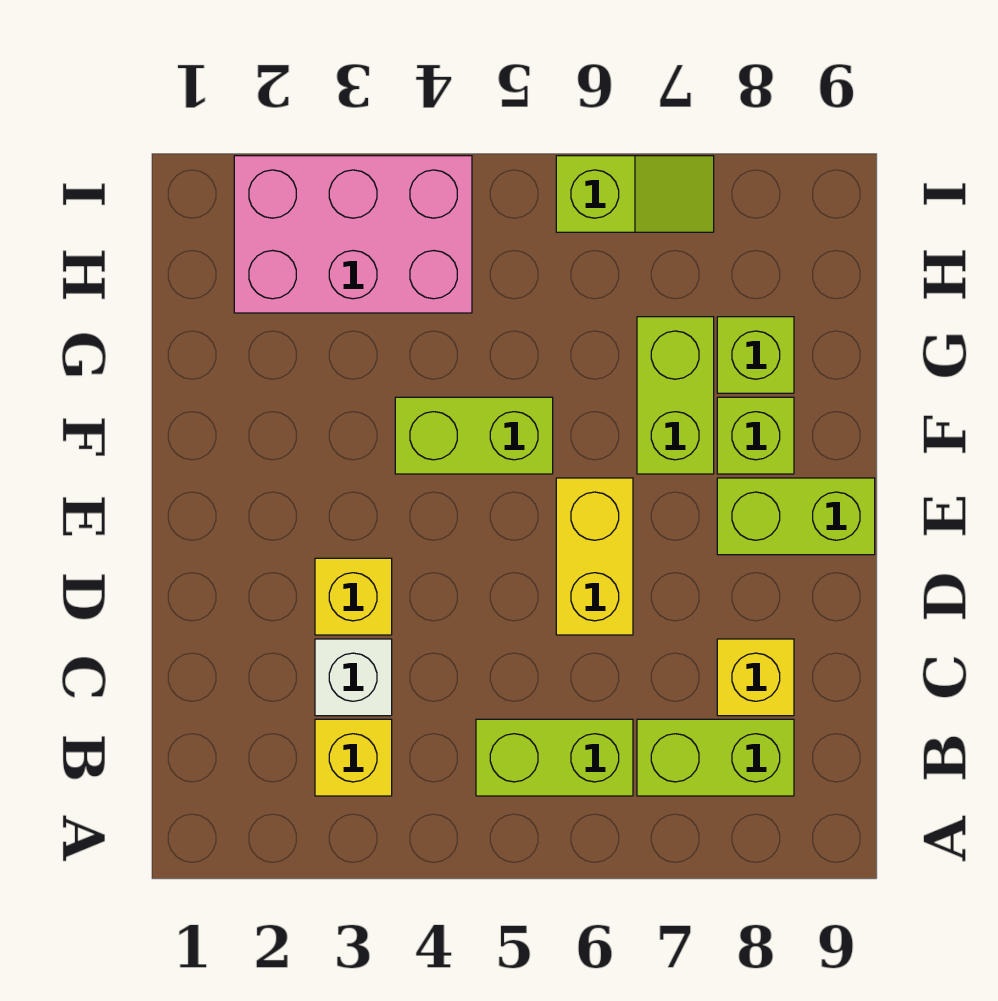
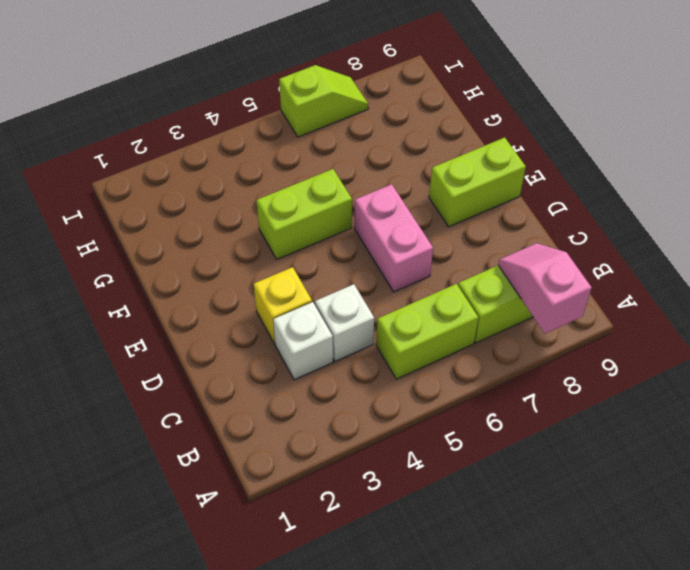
pink 1x2 slope [498,243,592,334] -> none
white 1x1 brick [315,284,374,361] -> none
pink 1x2 brick [354,184,433,292] -> yellow 1x2 brick [556,478,633,635]
none -> yellow 1x1 brick [315,719,392,796]
none -> yellow 1x1 brick [717,639,794,716]
none -> lime 1x2 brick [637,317,714,474]

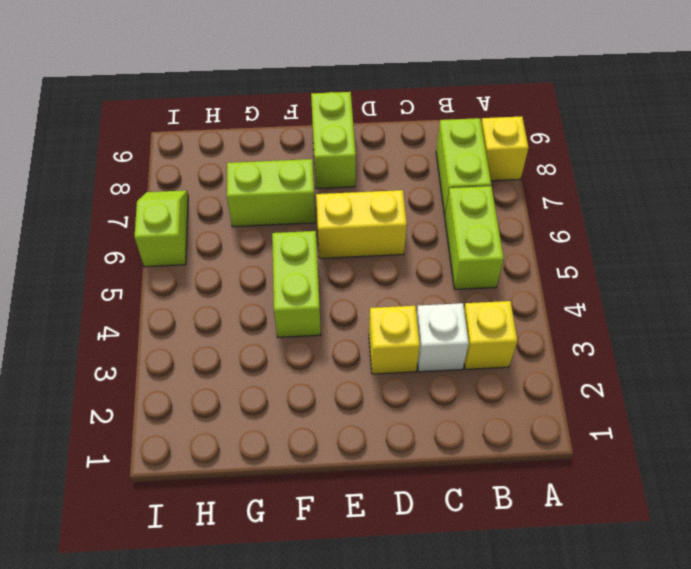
yellow 1x1 brick [481,117,529,181] -> yellow 1x1 brick moved to [717,639,794,716]
none -> lime 1x1 brick [717,397,794,474]
none -> lime 1x1 brick [717,317,794,393]
none -> pink 2x3 brick [234,156,472,313]

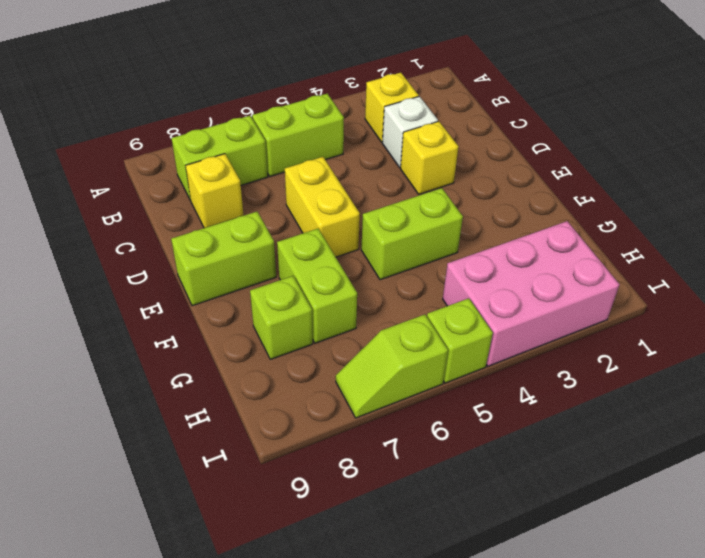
lime 1x1 brick [427,298,493,383] -> lime 1x1 brick moved to [717,397,794,474]

